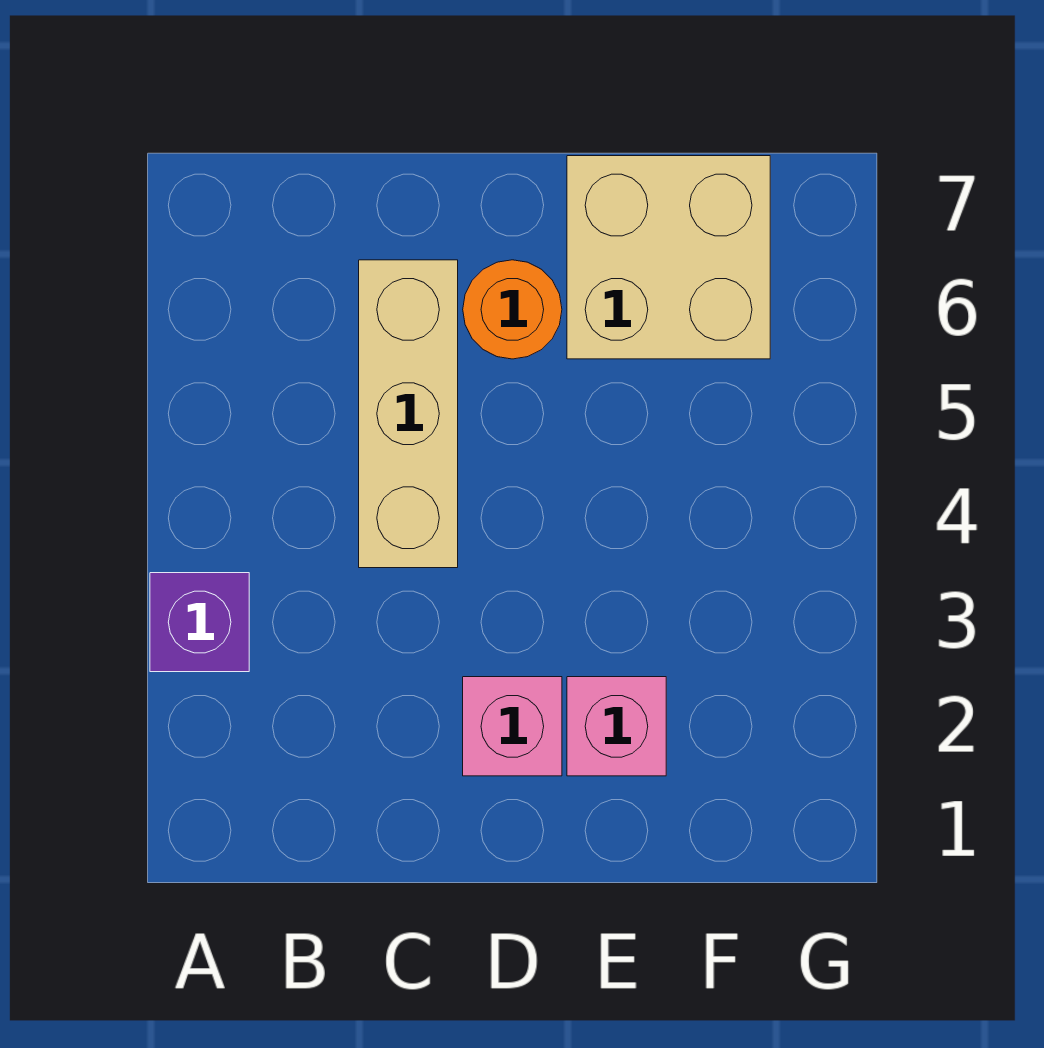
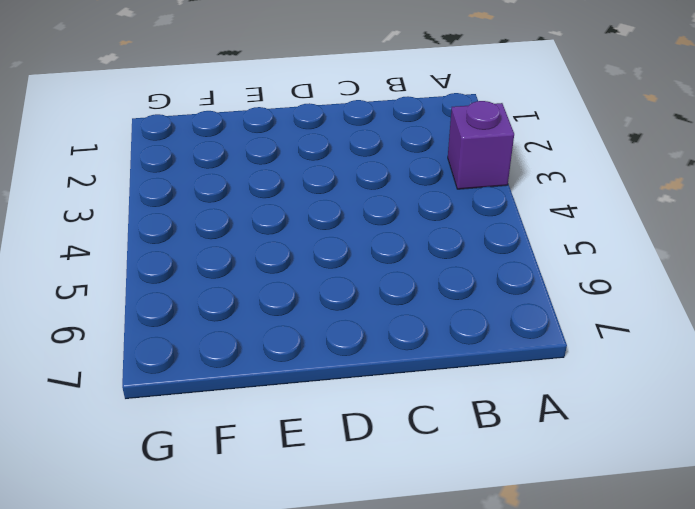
none -> tan 1x3 brick [359,260,458,568]
none -> pink 1x1 brick [463,677,562,776]

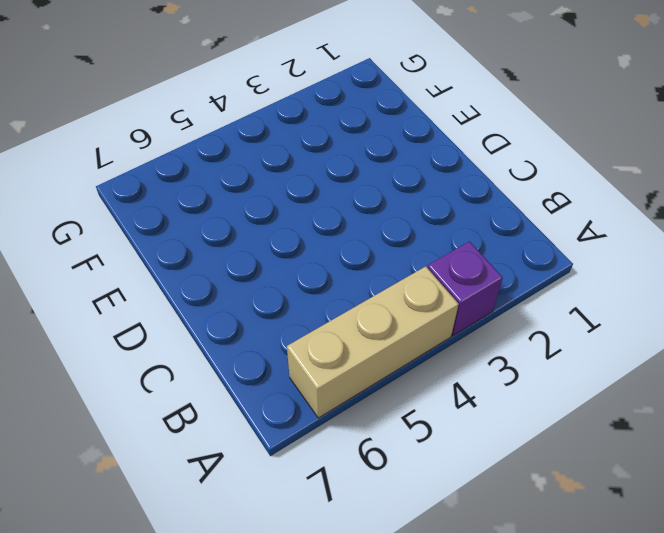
tan 1x3 brick [287,266,459,418] -> tan 1x3 brick moved to [359,260,458,568]
none -> pink 1x1 brick [463,677,562,776]
none -> orange 1x1 round brick [463,260,562,359]

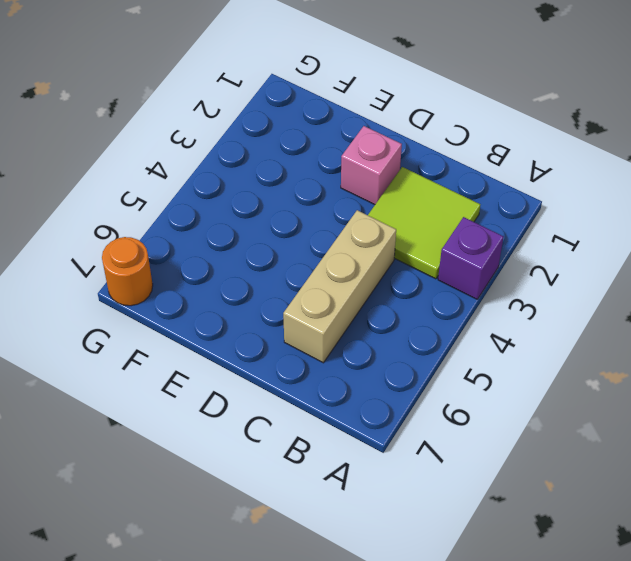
lime 2x2 tile [368,167,480,279] -> none
orange 1x1 round brick [102,237,153,306] -> orange 1x1 round brick moved to [463,260,562,359]
none -> pink 1x1 brick [567,677,666,776]
none -> tan 2x2 brick [567,156,770,359]

